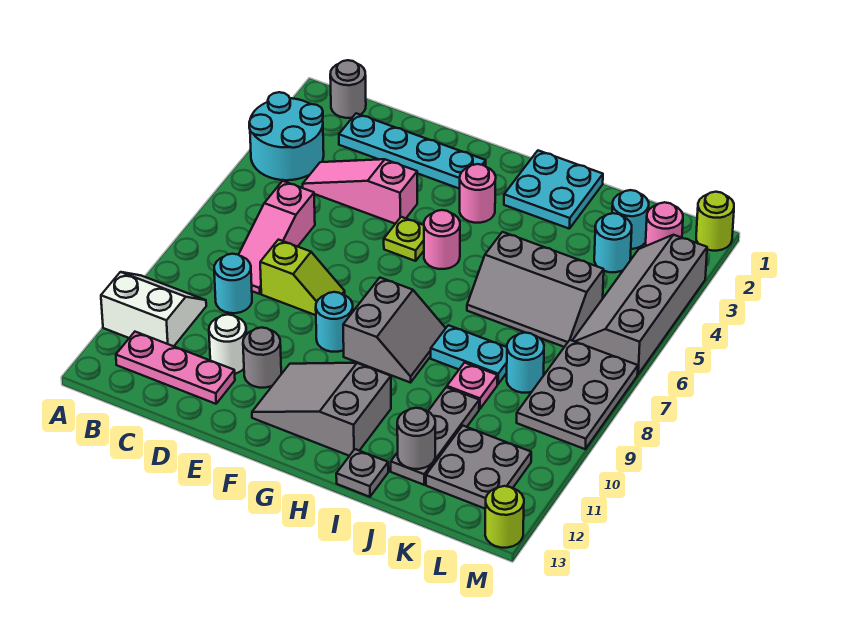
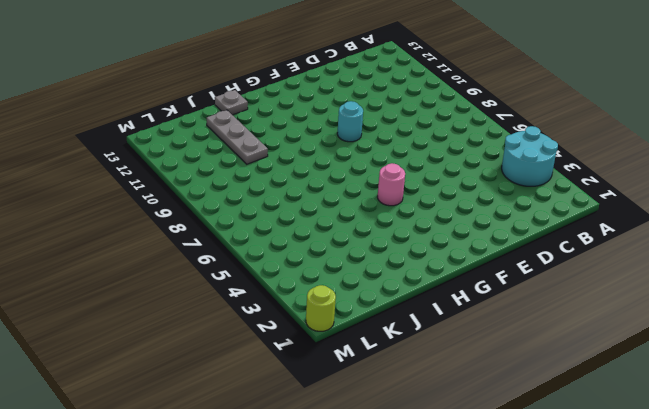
none -> white 2x2 slope [101,272,206,346]
none -> grey 1x1 round brick [330,60,366,118]
none -> pink 1x3 plate [116,332,235,404]
none -> cyan 1x4 plate [339,113,486,189]

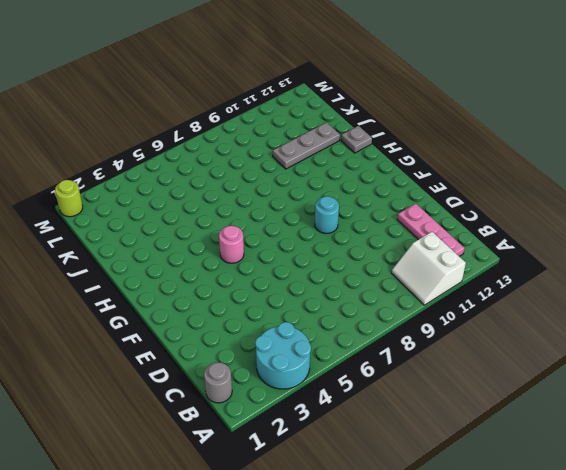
none -> cyan 1x4 plate [339,113,486,189]
none -> pink 1x3 slope [303,159,417,224]
none -> pink 1x3 slope [239,181,315,294]
none -> cyan 1x1 round brick [214,254,252,313]

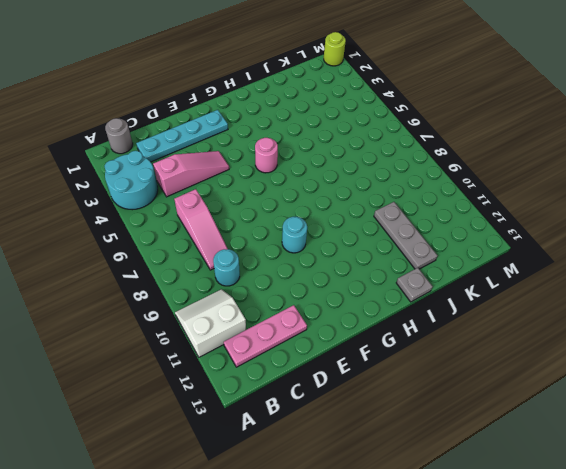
pink 1x3 slope [153,151,229,197] -> pink 1x3 slope turned to [303,159,417,224]
none -> lime 1x2 slope [260,240,345,315]
none -> white 1x1 round brick [209,314,246,374]
none -> grey 1x1 round brick [243,328,281,388]
none -> lime 1x1 plate [384,217,424,261]

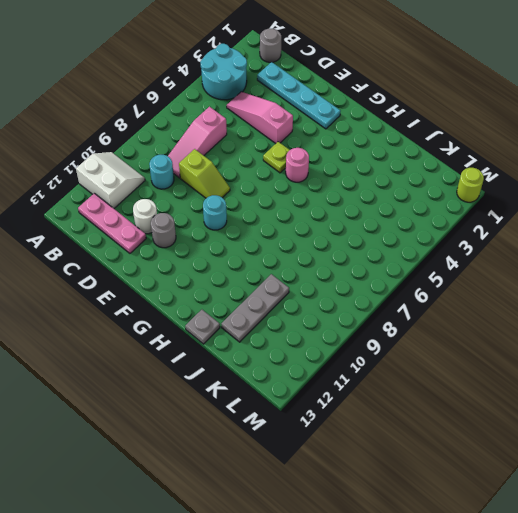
none -> grey 2x3 slope [252,363,391,456]
none -> pink 1x1 round brick [460,164,496,223]
none -> grey 2x2 slope [343,278,446,383]
none -> cyan 2x2 plate [504,151,603,229]

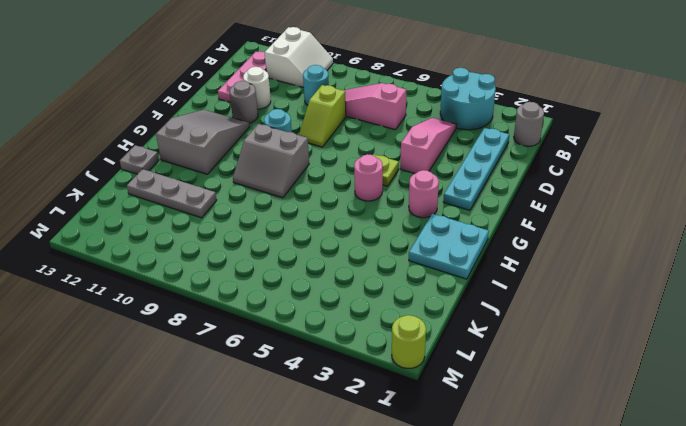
none -> grey 2x3 slope [467,232,604,347]
none -> cyan 1x2 plate [431,325,507,384]
none -> pink 1x1 plate [447,363,497,409]
none -> cyan 1x1 round brick [612,190,649,249]

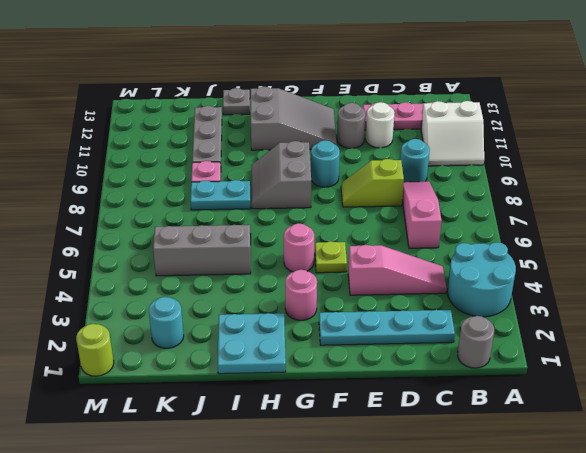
none -> cyan 1x1 round brick [594,213,632,272]
none -> cyan 1x1 round brick [507,333,544,393]
none -> grey 2x2 plate [426,426,531,509]
none -> pink 1x1 round brick [646,202,683,246]

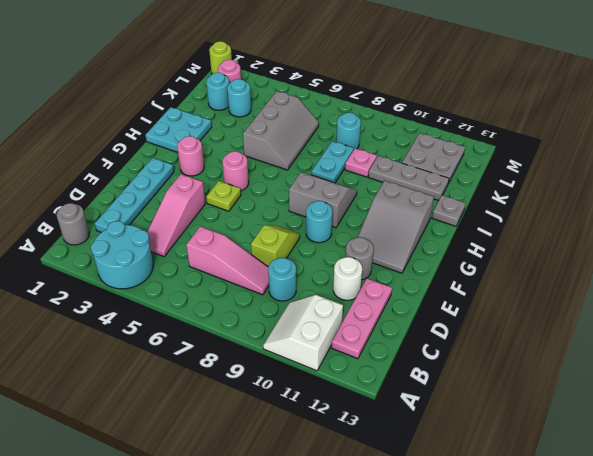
none -> grey 2x4 slope [572,235,707,374]
none -> grey 2x3 plate [517,340,638,449]
none -> lime 1x1 round brick [485,486,524,548]
none -> grey 1x1 round brick [397,408,435,469]

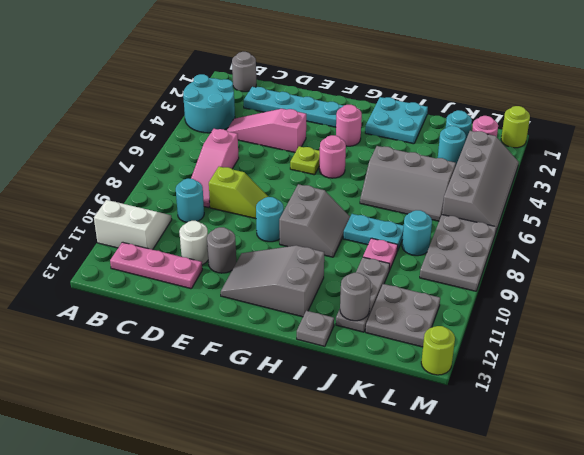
grey 2x4 slope [442,131,519,231] -> grey 2x4 slope turned to [572,235,707,374]

